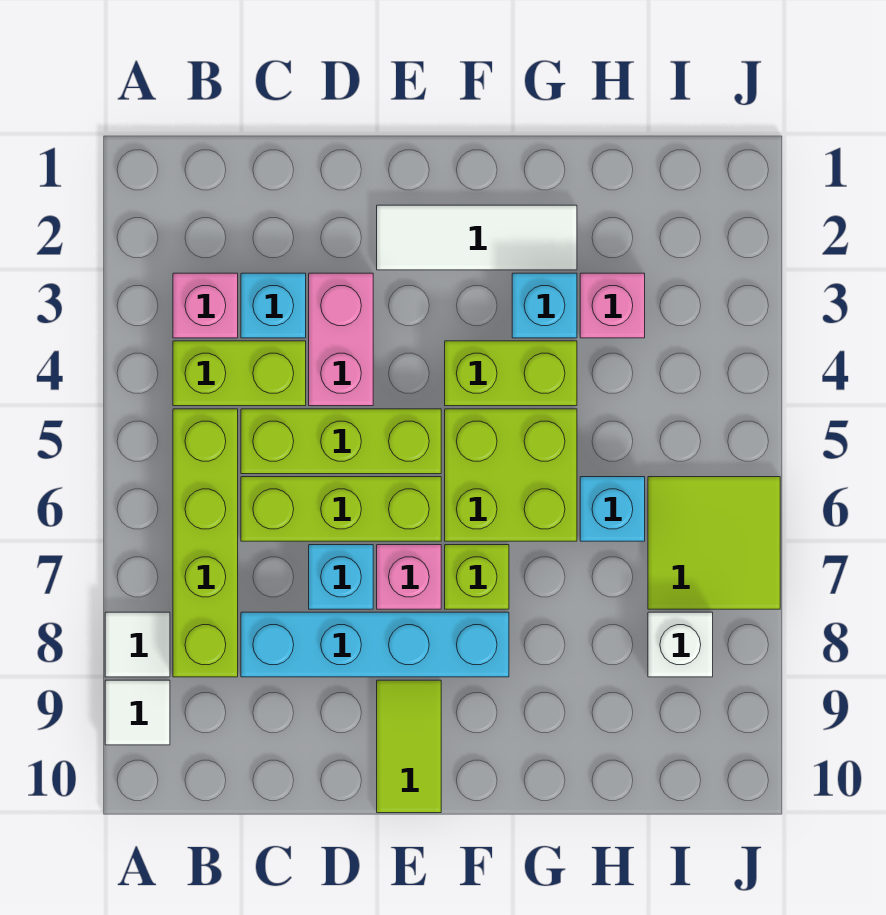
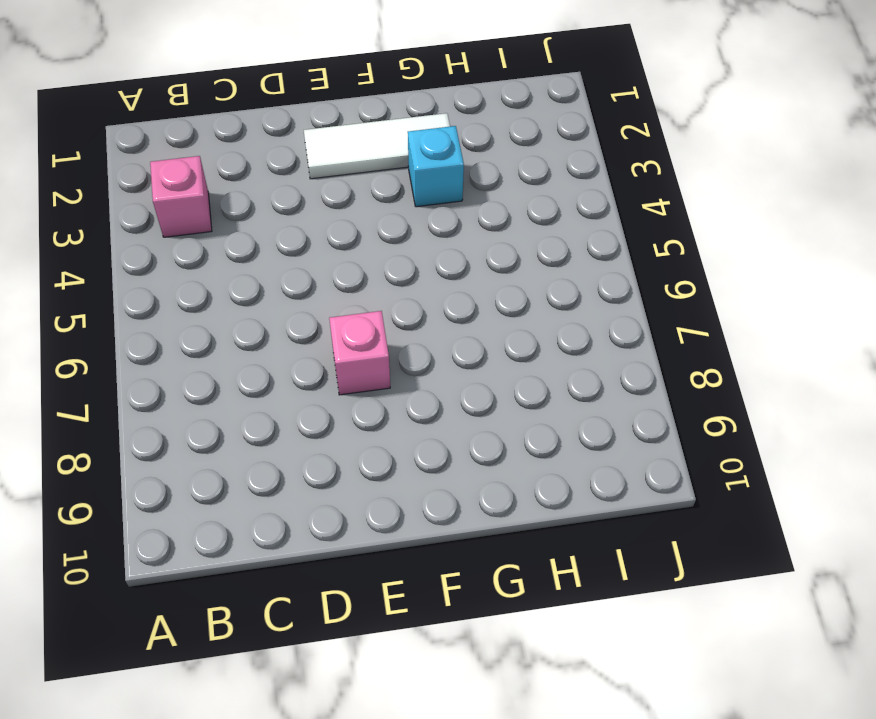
none -> white 1x1 tile [105,612,170,677]
none -> white 1x1 tile [105,680,170,745]
none -> lime 1x2 brick [173,341,306,406]

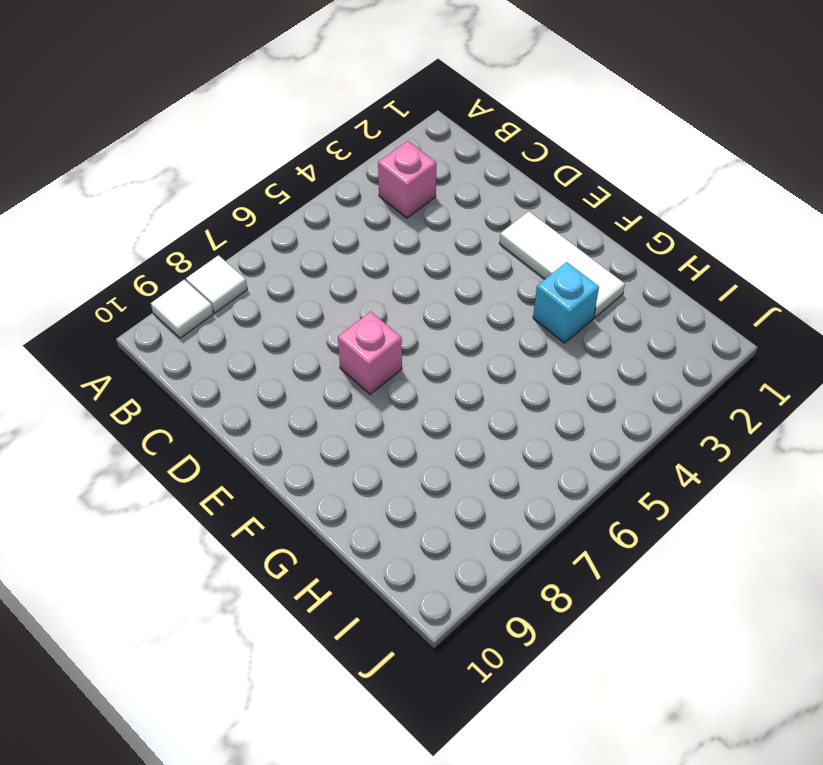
none -> lime 1x2 brick [173,341,306,406]
none -> lime 1x4 brick [173,409,238,677]
none -> cyan 1x1 brick [241,273,306,338]

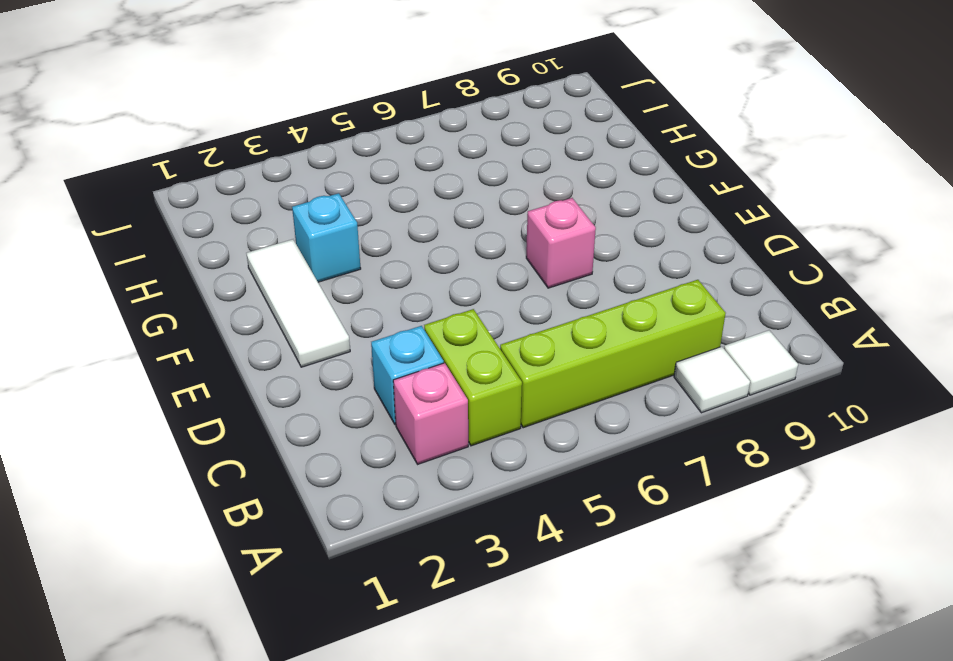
none -> lime 1x3 brick [241,409,441,474]
none -> lime 1x3 brick [241,477,441,541]
none -> cyan 1x4 brick [241,612,509,677]

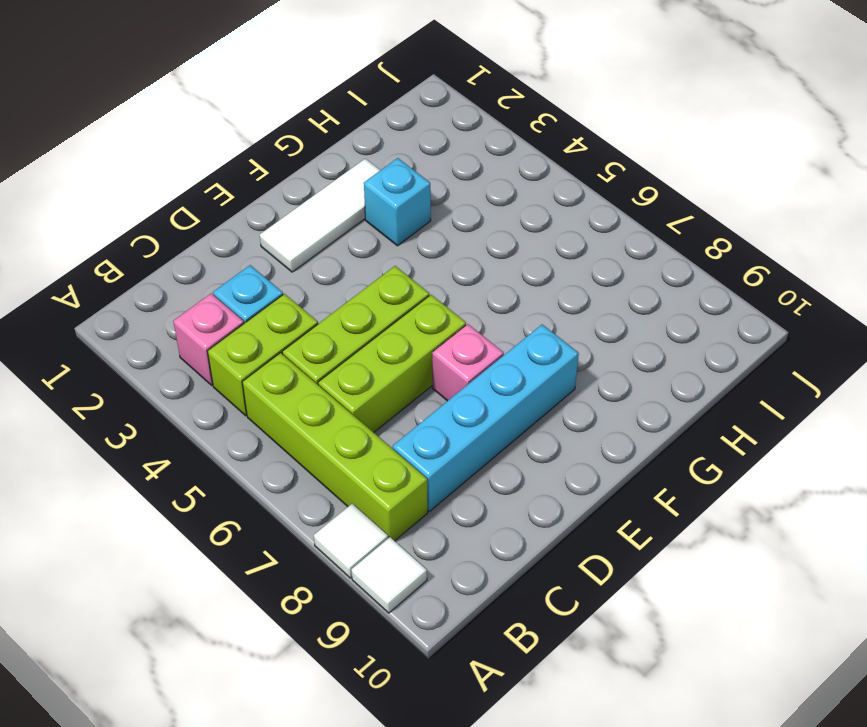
none -> pink 1x2 brick [309,273,373,406]
none -> cyan 1x1 brick [309,545,373,609]
none -> lime 1x2 tile [377,680,441,813]

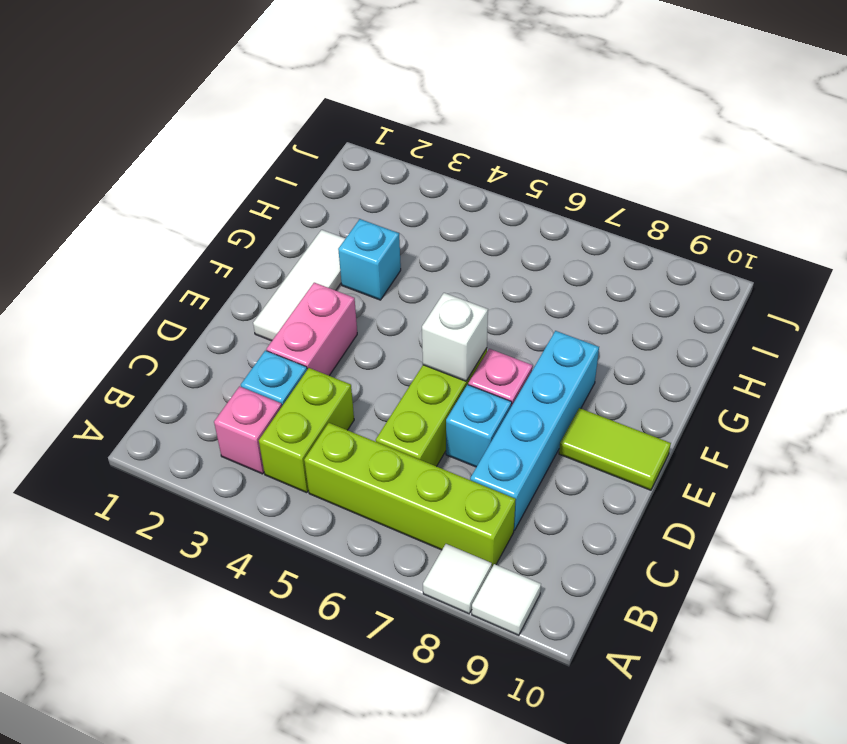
pink 1x2 brick [266,283,357,376] -> pink 1x2 brick turned to [309,273,373,406]
white 1x1 brick [422,293,488,381] -> white 1x1 brick moved to [648,612,713,677]
none -> lime 1x3 brick [241,409,441,474]
none -> lime 1x2 brick [445,341,577,406]
none -> lime 2x2 brick [445,409,577,541]

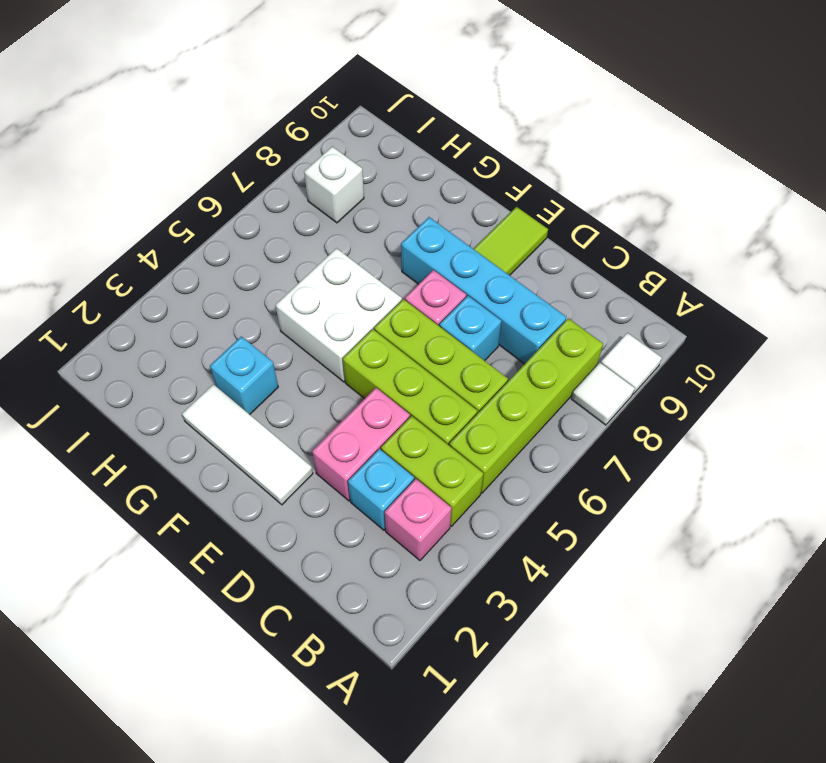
white 2x2 brick [276,248,402,382] -> lime 2x2 brick [445,409,577,541]
none -> lime 1x2 brick [445,341,577,406]
none -> lime 1x1 brick [445,545,509,609]
none -> pink 1x1 brick [580,273,645,338]

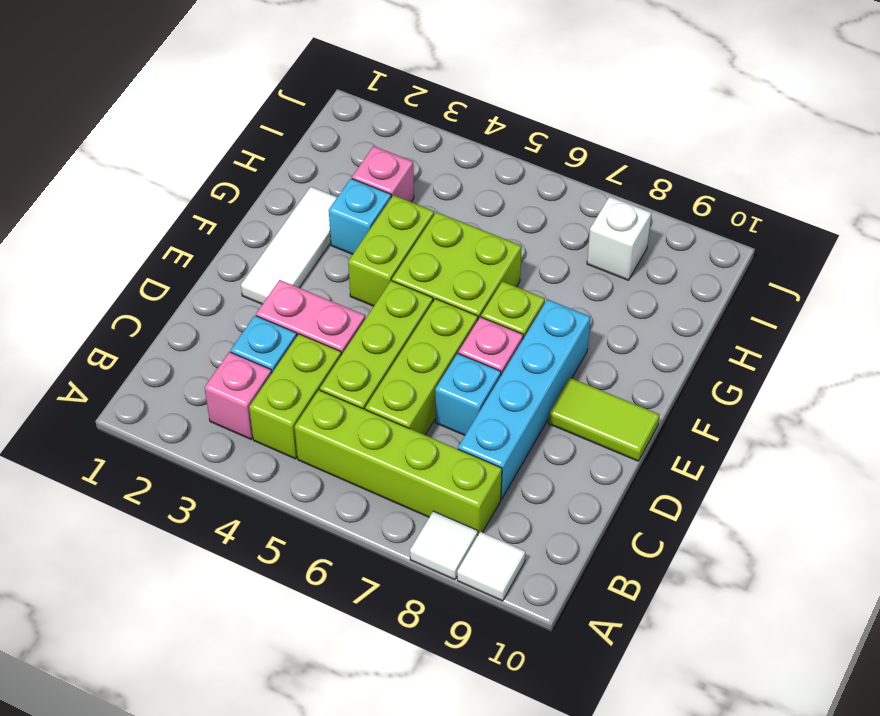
none -> cyan 1x1 brick [580,477,645,541]
none -> lime 2x2 tile [648,477,780,609]

